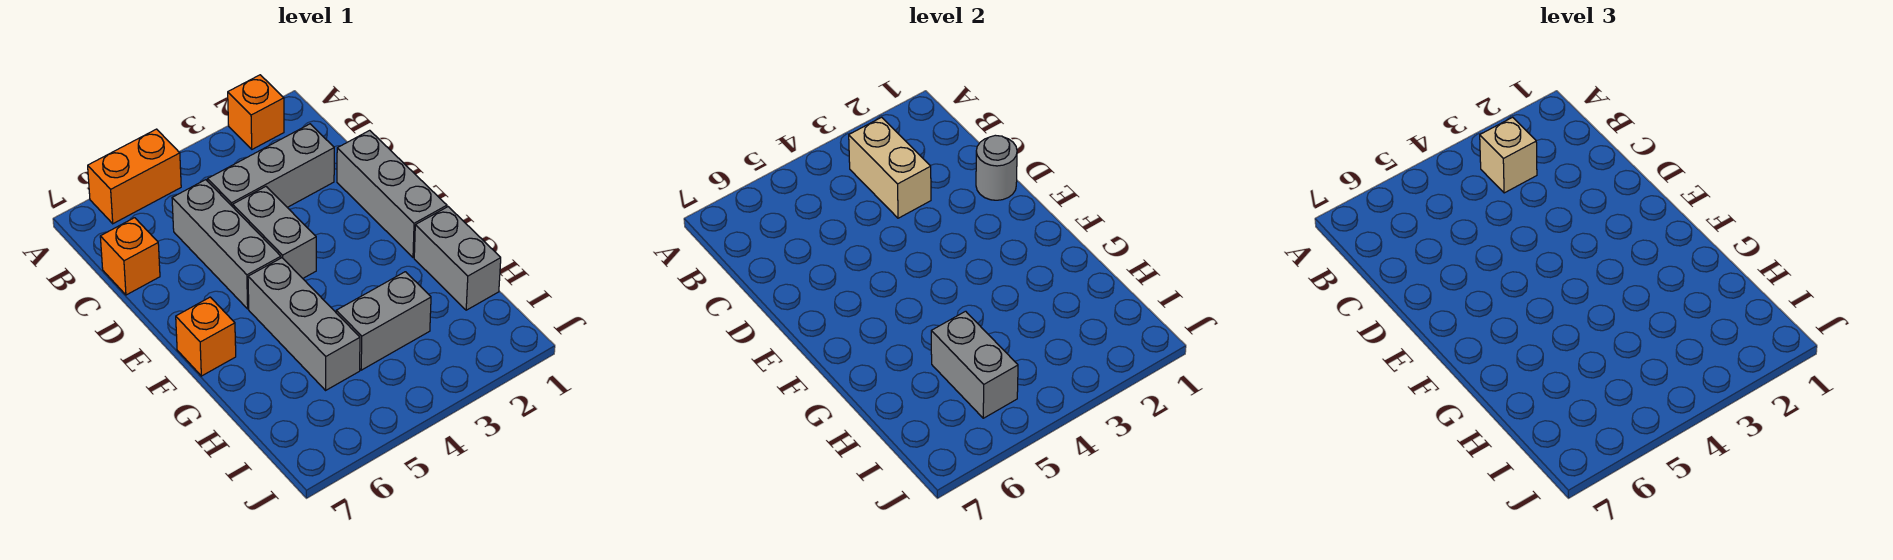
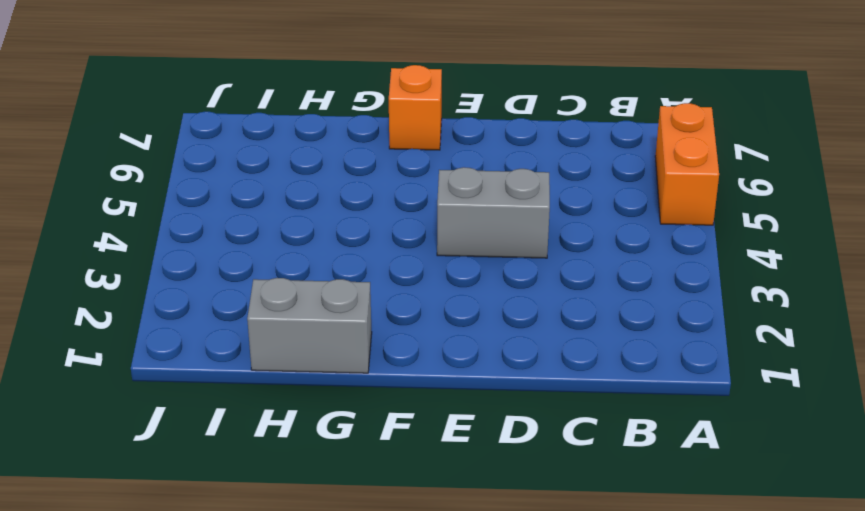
none -> orange 1x1 brick [228,75,284,149]
none -> grey 1x3 brick [208,124,334,207]
none -> grey 1x3 brick [172,180,281,309]

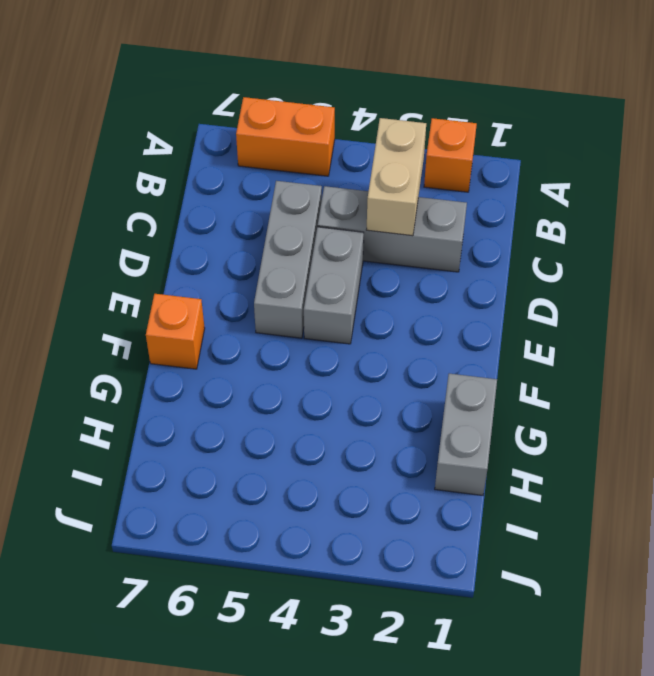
none -> orange 1x1 brick [100,218,160,295]
none -> grey 1x3 brick [337,130,447,258]
none -> grey 1x3 brick [248,258,360,390]

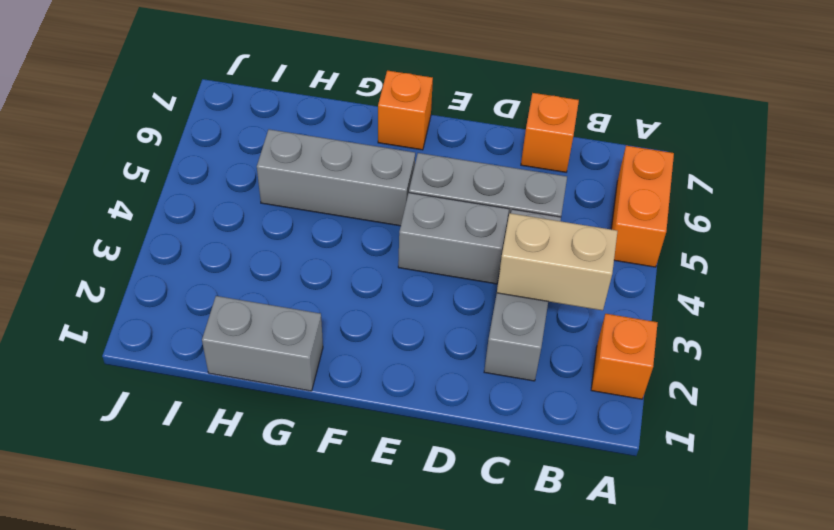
none -> grey 1x3 brick [337,130,447,258]
none -> grey 1x2 brick [336,272,431,370]
none -> grey 1x1 round brick [976,135,1017,200]

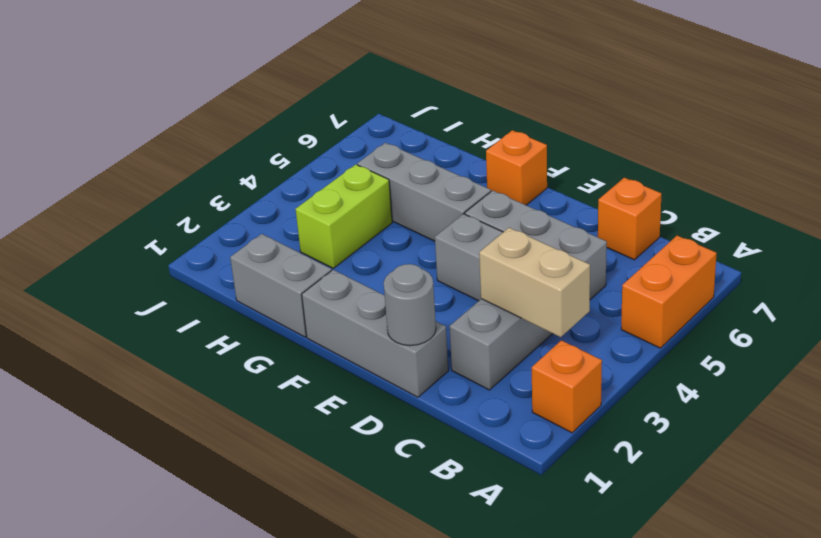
lime 1x2 brick [296,165,392,268] -> grey 1x2 brick [336,272,431,370]
none -> grey 1x2 brick [931,311,1018,418]
none -> tan 1x1 brick [1480,117,1537,193]

